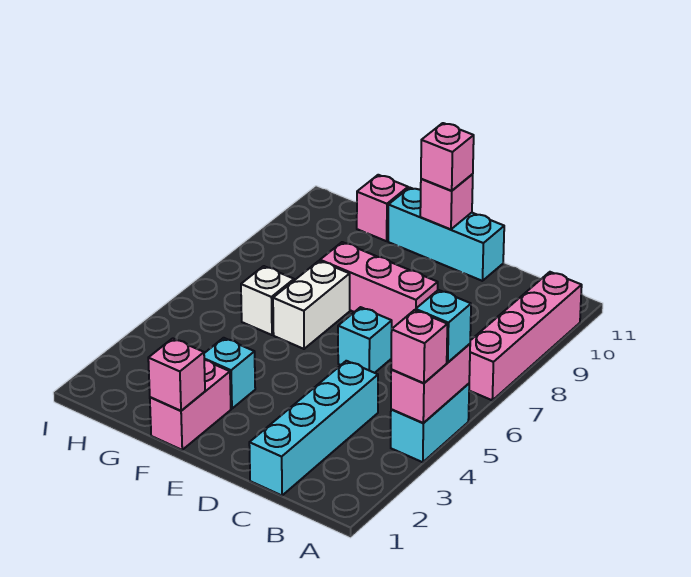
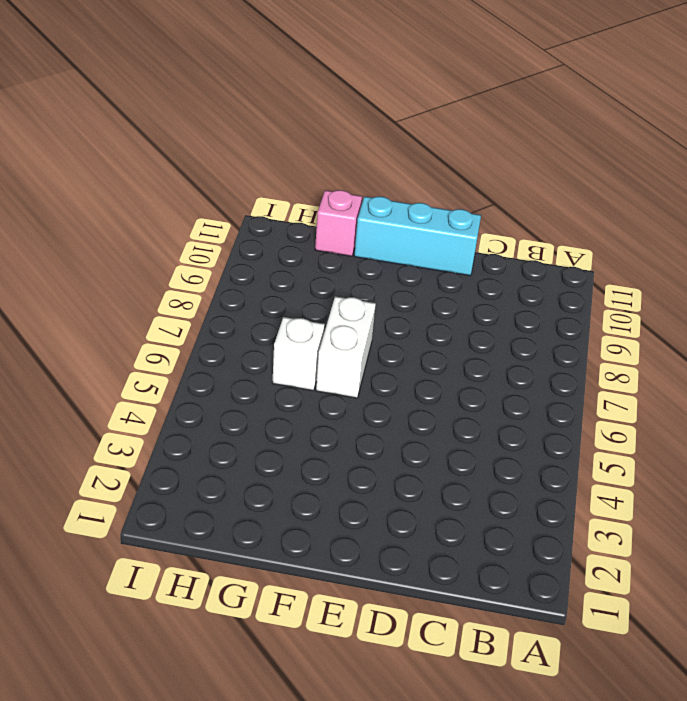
none -> cyan 1x2 brick [391,384,469,462]
none -> pink 1x4 brick [469,272,582,400]
none -> cyan 1x4 brick [249,361,378,495]

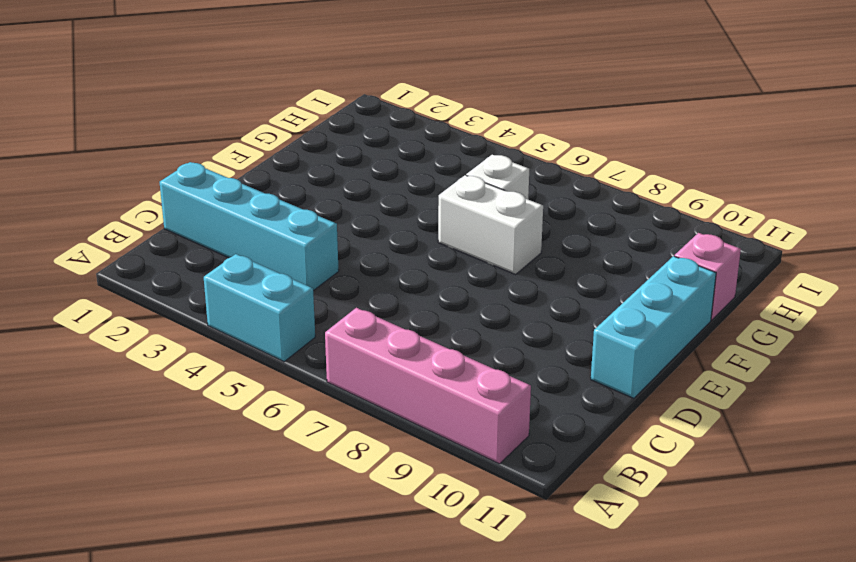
none -> cyan 1x1 brick [338,307,392,373]
none -> pink 1x3 brick [320,242,438,328]
none -> pink 1x2 brick [150,360,231,450]

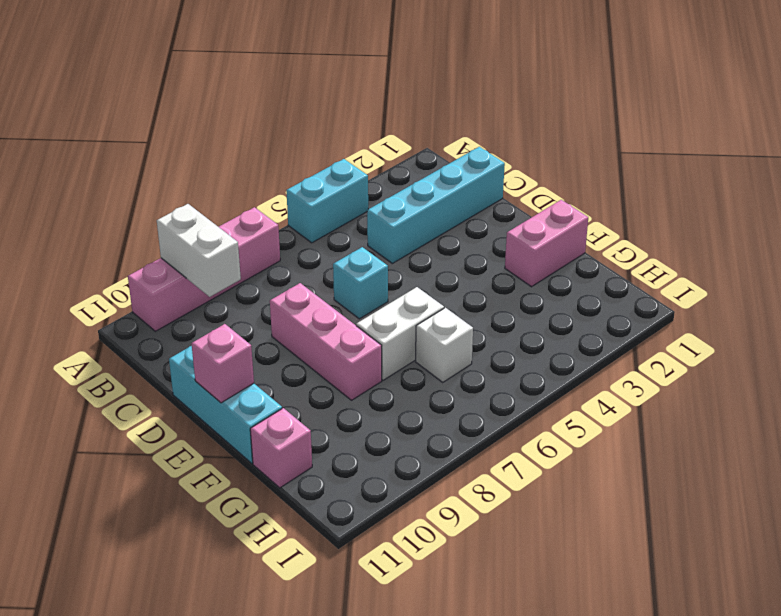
white 1x2 brick [157,204,241,297] -> none
none -> cyan 1x1 brick [204,338,255,409]
none -> pink 1x2 brick [391,344,470,423]
none -> pink 1x1 brick [148,338,205,411]

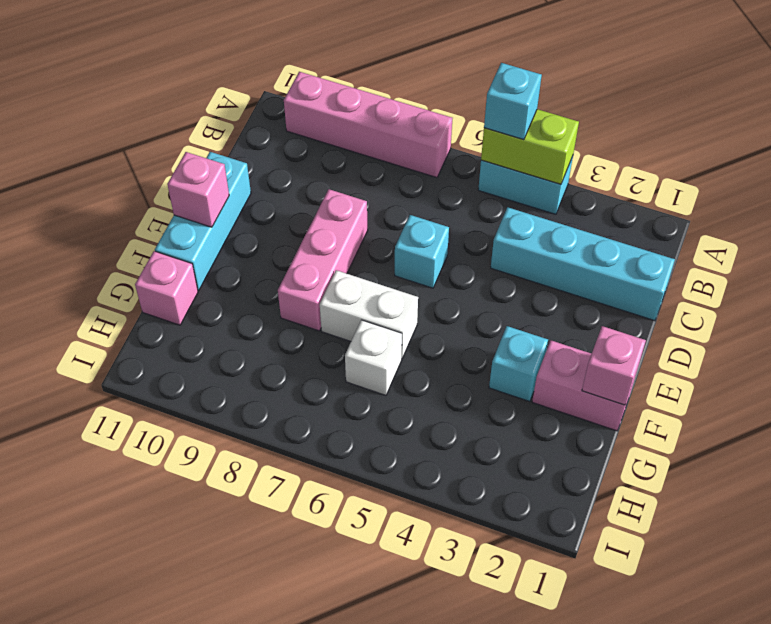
lime 1x2 brick [481,109,579,184] -> pink 1x2 brick [391,344,470,423]
none -> pink 1x1 brick [391,310,447,383]
none -> pink 1x1 brick [421,123,474,191]

